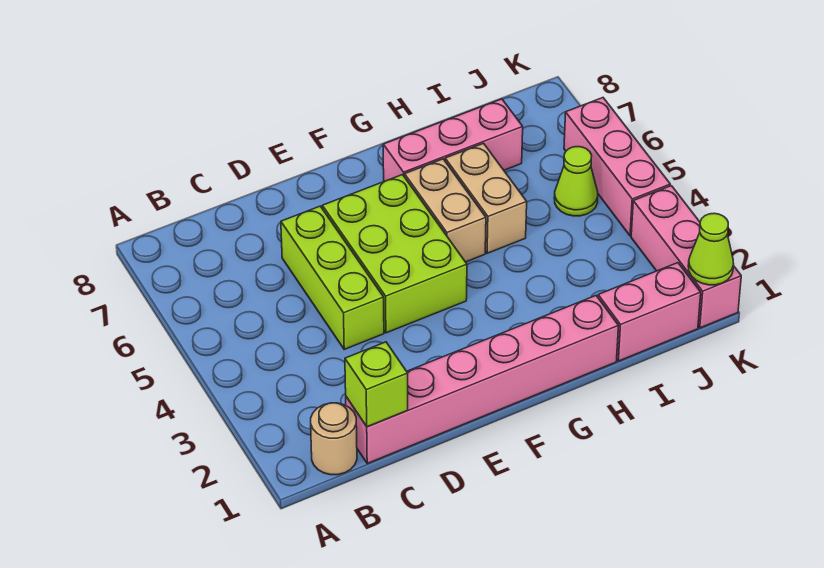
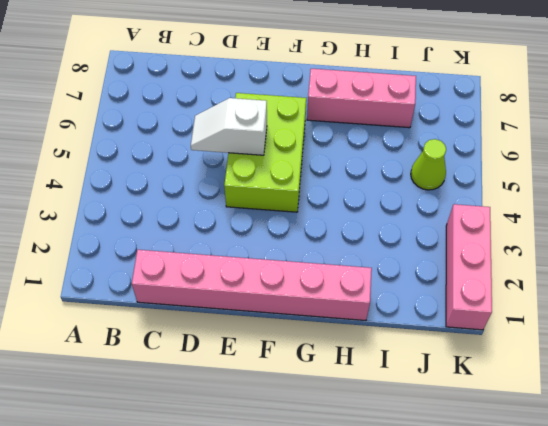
white 1x2 slope [191,98,267,155] -> none
none -> tan 1x1 round brick [311,403,357,475]
none -> lime 1x3 brick [281,206,384,349]
none -> tan 1x2 brick [405,159,486,262]

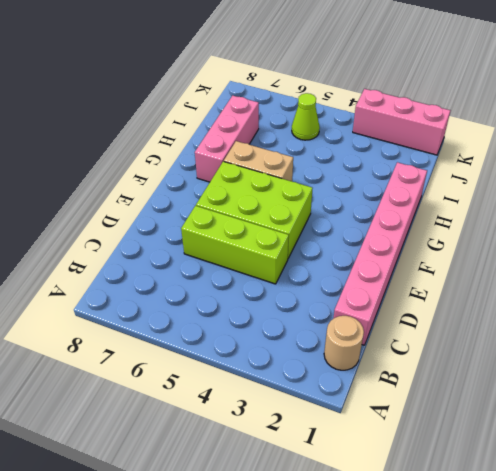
none -> tan 1x2 brick [445,143,527,253]
none -> pink 1x2 brick [598,263,701,361]
none -> pink 1x3 brick [564,98,670,236]

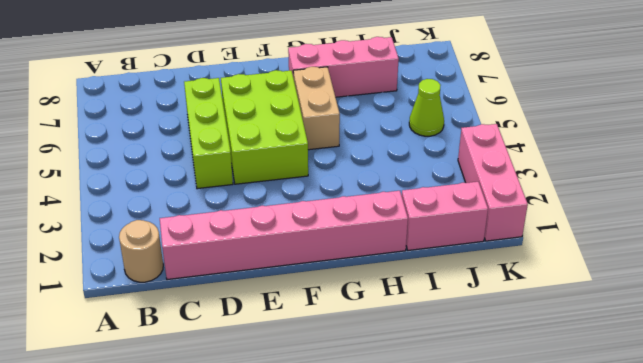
none -> tan 1x2 brick [445,143,527,253]
none -> pink 1x3 brick [564,98,670,236]
none -> lime 1x1 brick [345,342,408,427]

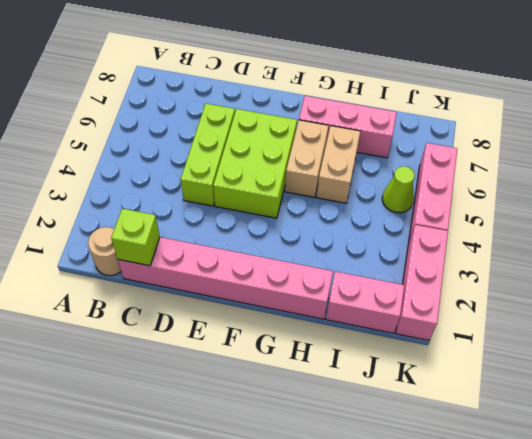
none -> lime 1x1 cone [688,213,734,285]

